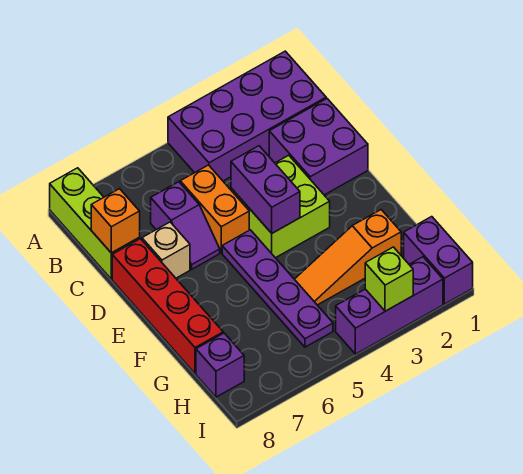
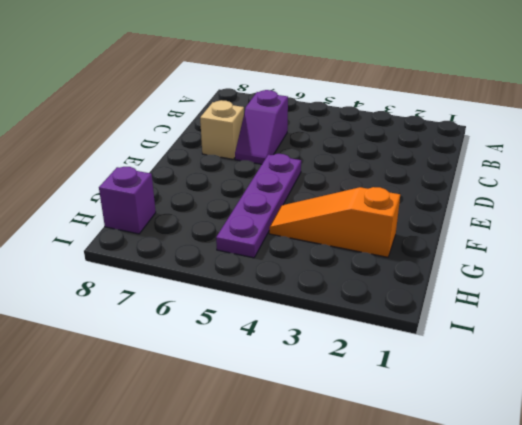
none -> purple 2x4 brick [168,51,326,181]
none -> lime 1x3 brick [50,168,140,279]
none -> purple 2x2 brick [269,99,368,195]

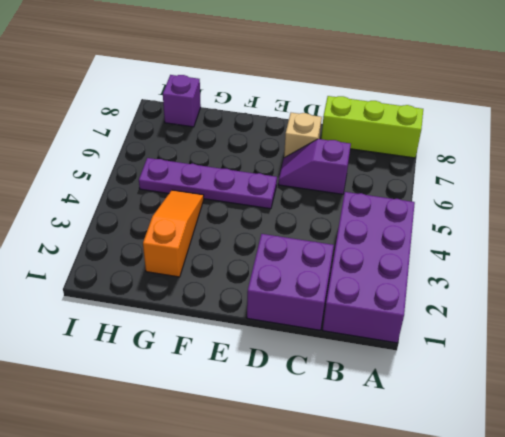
none -> orange 1x2 brick [180,165,249,253]
none -> lime 2x2 brick [231,155,330,258]
none -> red 1x4 brick [112,239,223,374]

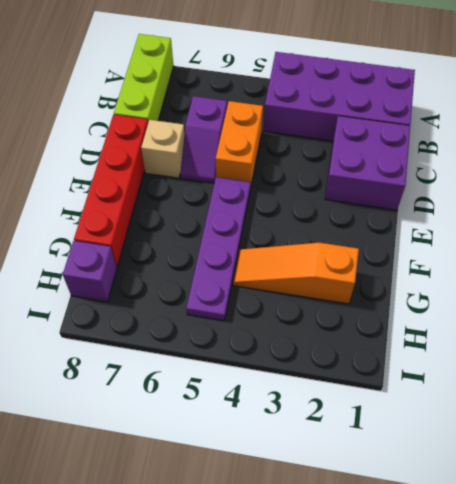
none -> lime 2x2 brick [231,155,330,258]
none -> purple 1x2 brick [404,217,473,304]
none -> purple 1x3 brick [336,257,443,354]

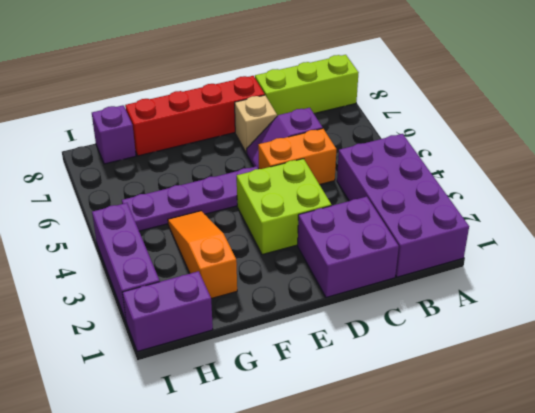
none -> orange 1x1 brick [91,189,140,253]
none -> purple 1x2 brick [231,146,300,233]
none -> lime 1x1 brick [365,247,413,311]

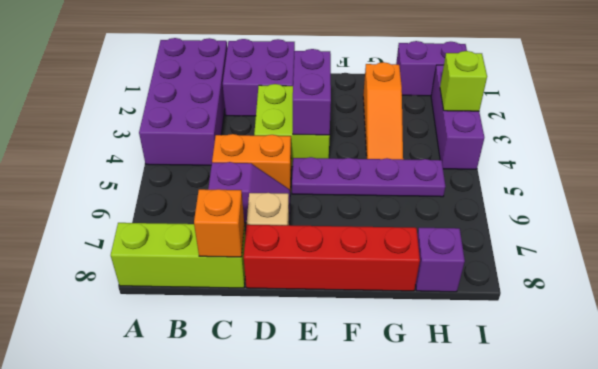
purple 1x2 brick [293,49,331,135] -> purple 1x2 brick turned to [231,146,300,233]

